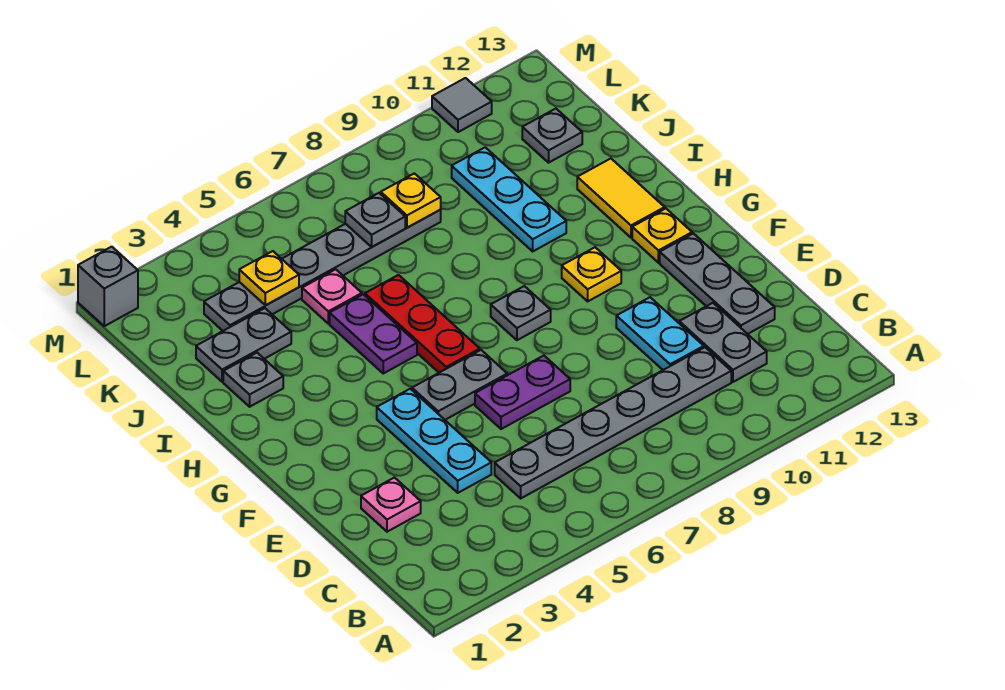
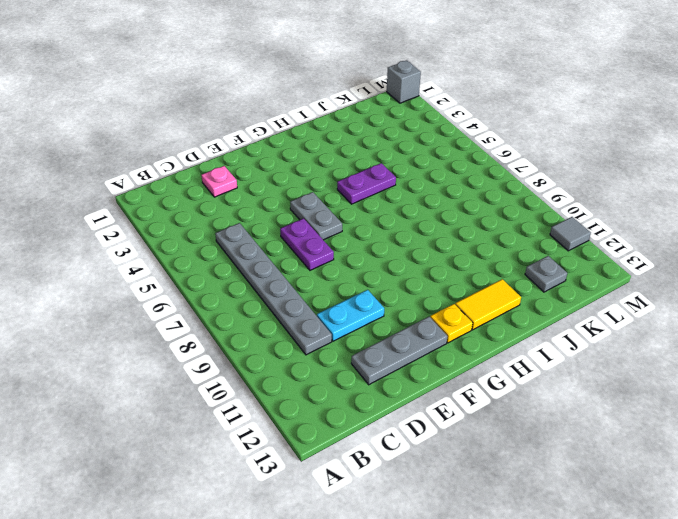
none -> grey 1x2 plate [679,303,767,382]
none -> cyan 1x3 plate [377,389,491,493]
none -> red 1x3 plate [365,275,480,373]

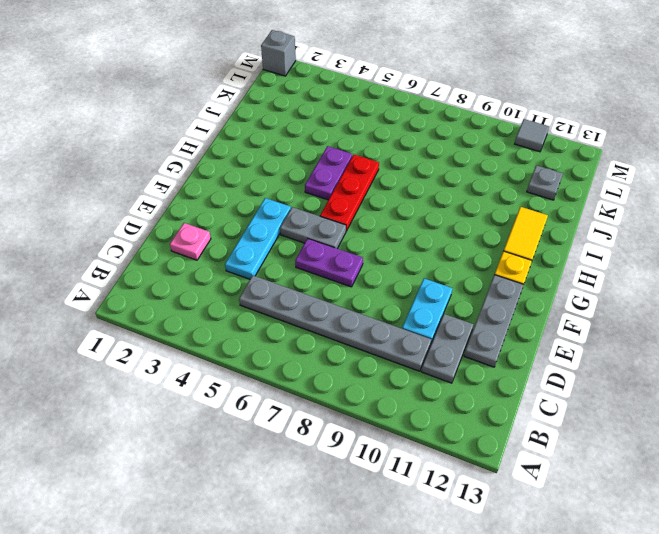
none -> grey 1x1 plate [491,286,551,340]
none -> yellow 1x1 plate [562,247,621,301]
none -> grey 1x1 plate [223,353,283,407]

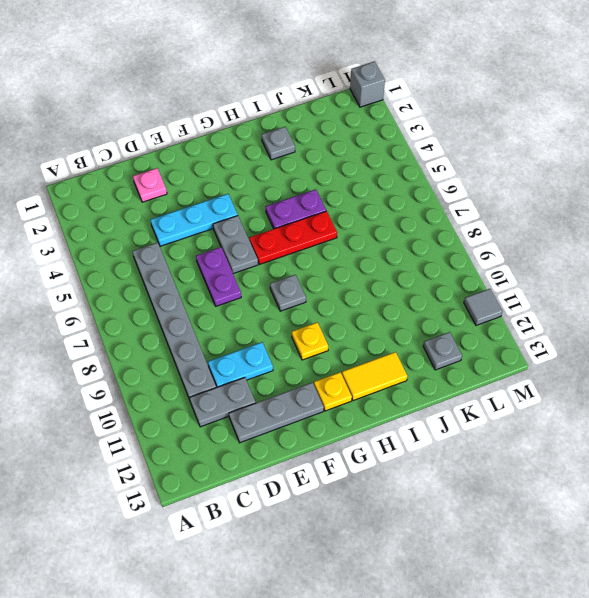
none -> cyan 1x3 plate [452,147,566,251]
none -> grey 1x2 plate [196,308,291,382]
none -> pink 1x1 plate [302,269,362,323]

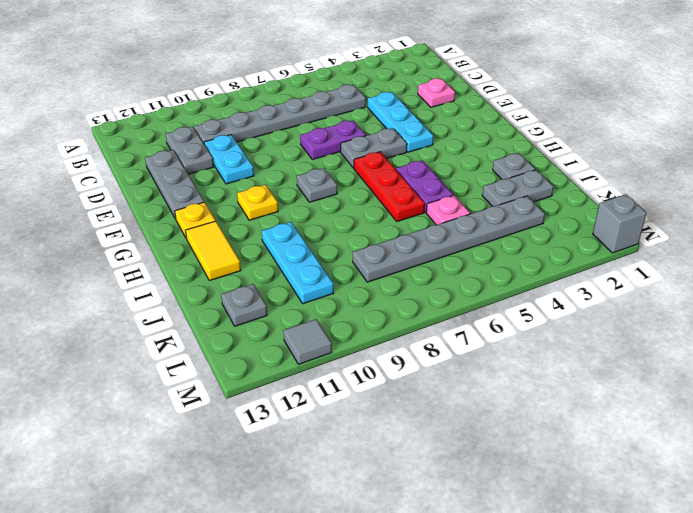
none -> yellow 1x1 plate [239,251,299,305]
none -> grey 1x1 plate [345,193,405,247]
none -> yellow 1x1 plate [381,173,441,228]

